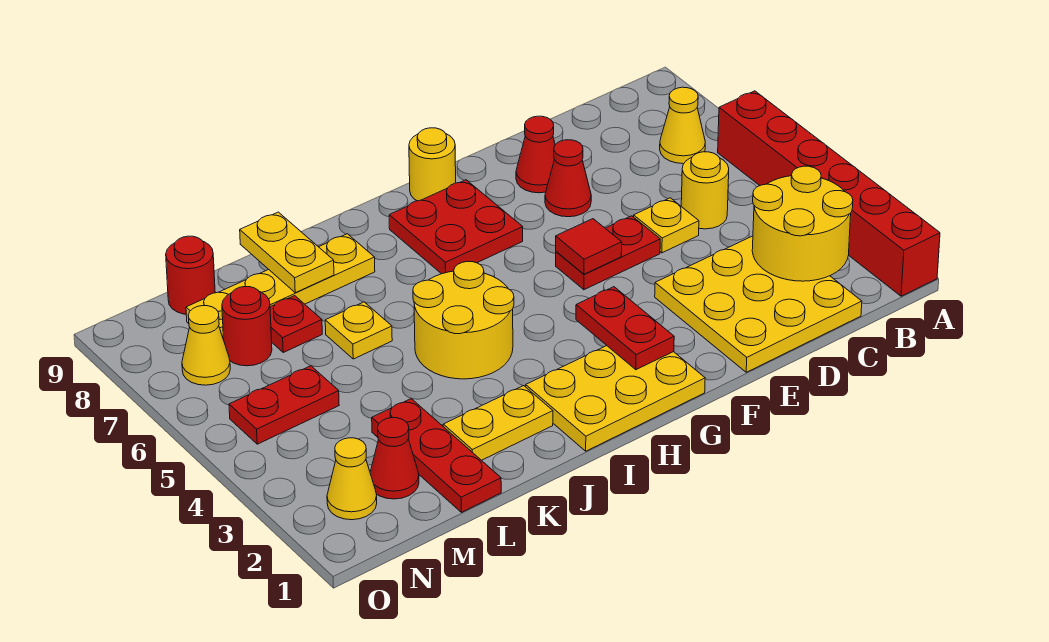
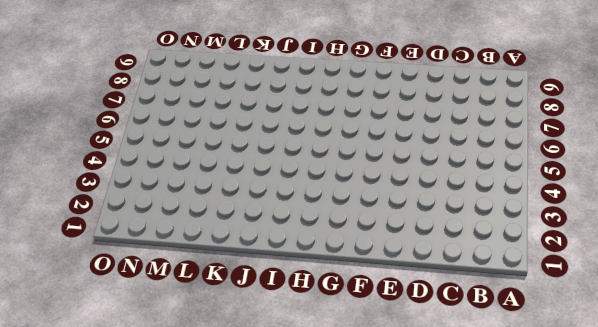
none -> red 1x6 brick [718,91,940,296]
none -> yellow 1x1 cone [660,87,705,164]
none -> yellow 3x3 plate [655,236,862,372]

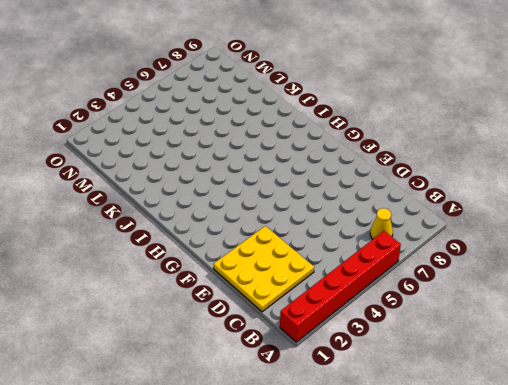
none -> yellow 1x1 round brick [681,152,729,229]
none -> yellow 1x1 plate [634,198,699,253]
none -> red 1x2 plate [556,216,660,290]

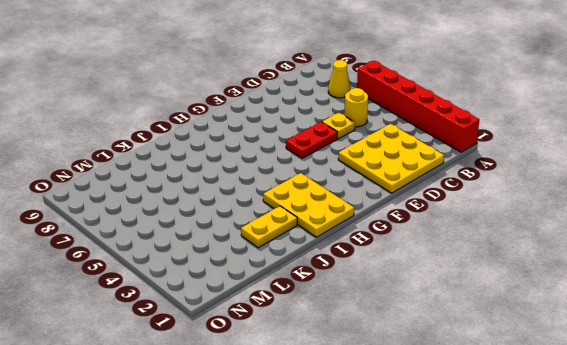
yellow 2x3 plate [263,173,354,237] -> yellow 2x3 plate turned to [526,346,705,451]
none -> red 1x1 cone [545,140,591,217]
none -> red 1x1 cone [516,116,555,193]
none -> red 2x2 plate [389,180,523,274]

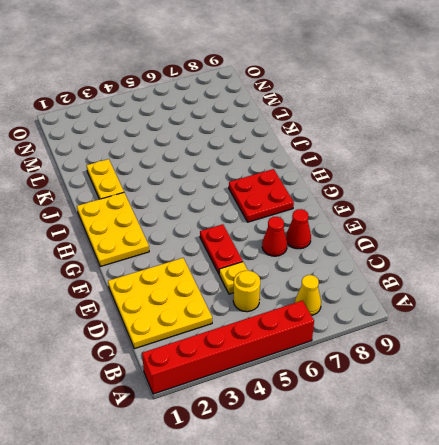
none -> yellow 1x1 round brick [409,128,456,201]
none -> yellow 2x2 round brick [413,262,514,379]
none -> yellow 1x4 plate [186,234,375,340]

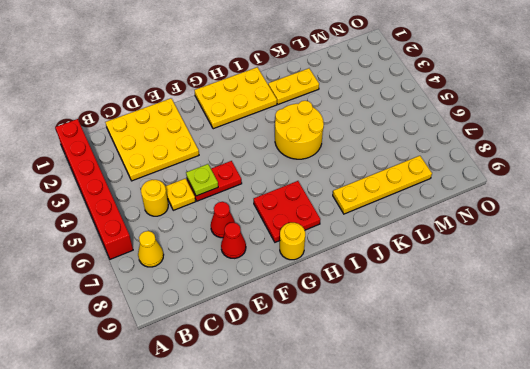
lime 1x1 plate [186,164,218,196] -> none
none -> yellow 1x1 plate [325,302,392,359]
none -> red 1x3 plate [372,399,501,512]
none -> red 1x1 plate [270,296,322,352]

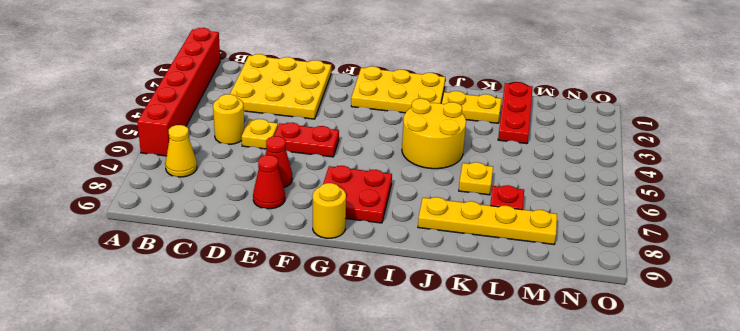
none -> red 1x1 cone [370,418,419,499]
none -> red 1x2 plate [229,366,339,444]
none -> red 1x1 round brick [222,287,272,366]

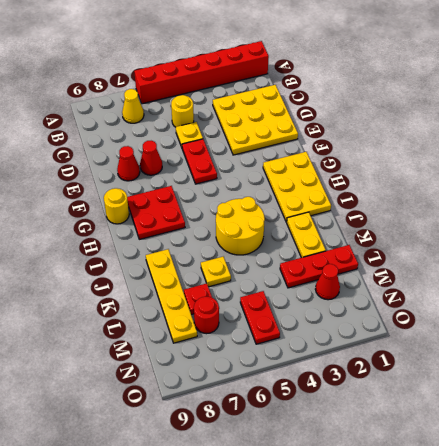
none -> red 1x1 round brick [166,236,215,314]
none -> yellow 1x1 cone [327,438,377,520]
none -> yellow 1x1 cone [182,306,230,385]

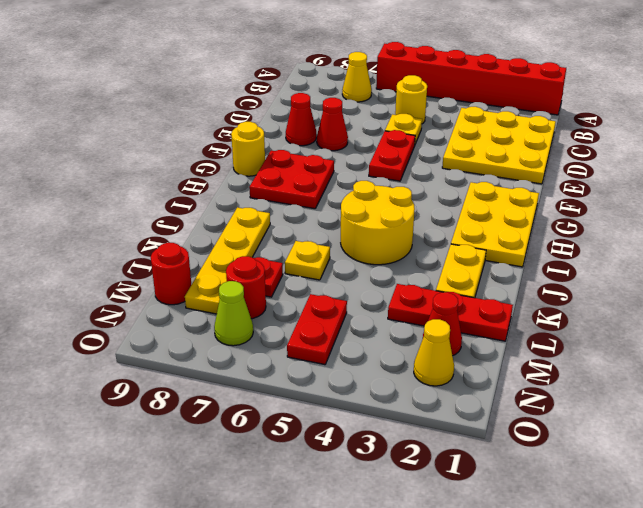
lime 1x1 cone [214,281,253,346] -> yellow 1x1 cone [182,306,230,385]
none -> yellow 2x2 round brick [752,166,853,281]
none -> red 1x1 tile [556,219,622,274]
none -> red 1x2 plate [576,287,674,370]

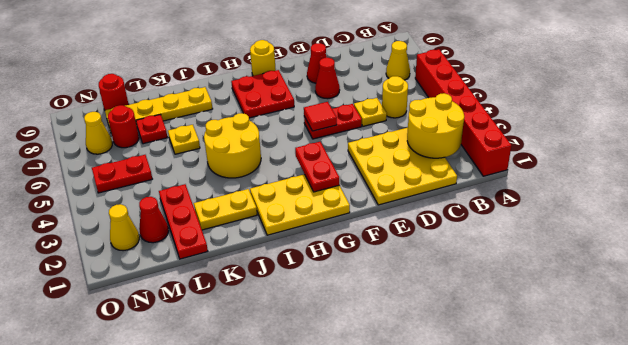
none -> yellow 1x2 plate [240,212,334,293]

